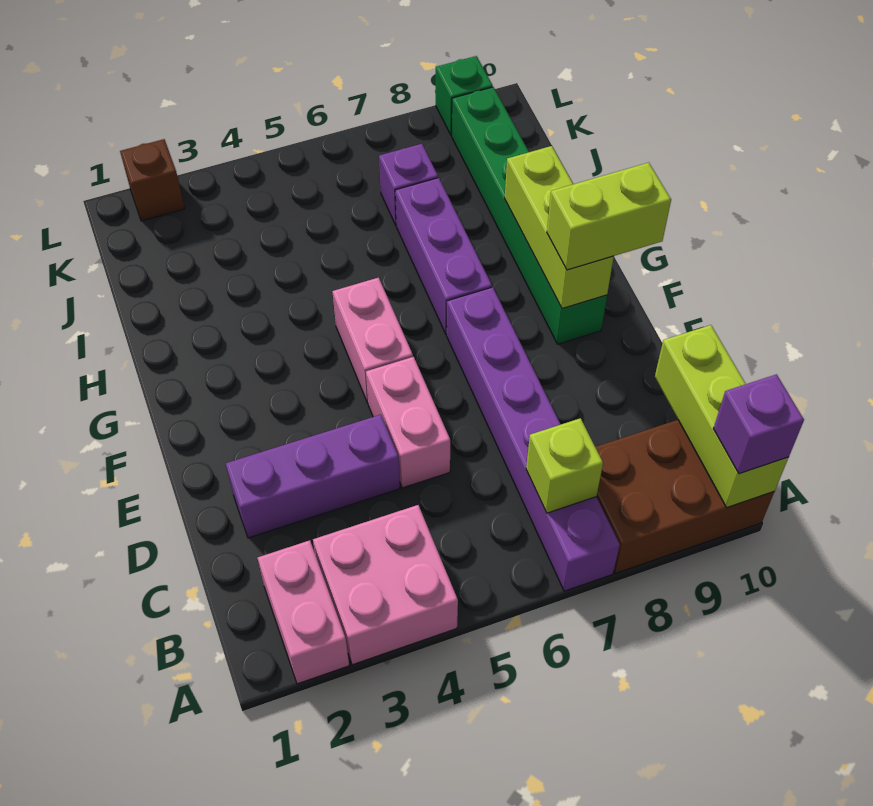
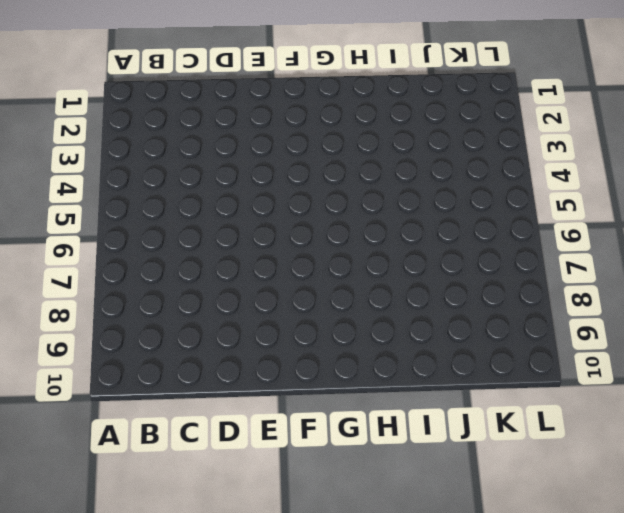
none -> pink 1x2 brick [258,540,349,684]
none -> pink 2x2 brick [313,505,458,665]
none -> purple 1x6 brick [447,287,620,591]

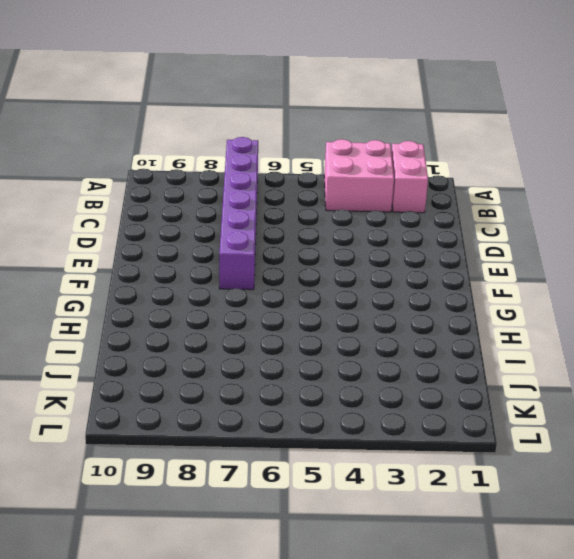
none -> brown 2x3 brick [596,420,774,573]
none -> purple 1x3 brick [226,415,400,538]
none -> pink 1x2 brick [366,357,450,488]

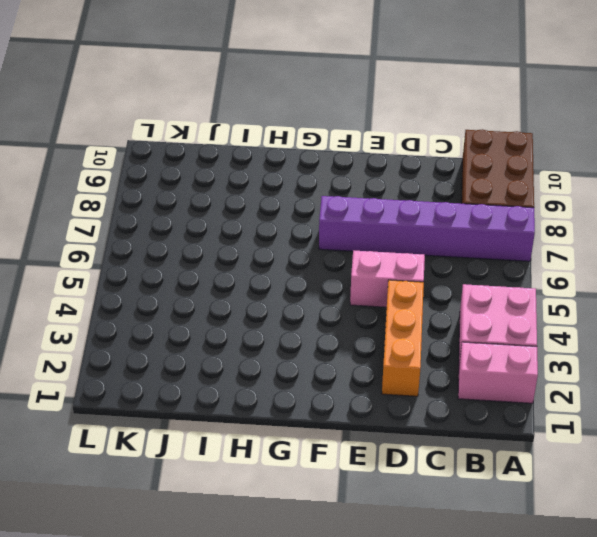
orange 1x3 brick [382,280,424,396] -> purple 1x3 brick [226,415,400,538]
none -> pink 1x2 brick [332,278,413,403]
none -> green 1x6 brick [452,87,607,344]
none -> purple 1x3 brick [395,178,492,334]

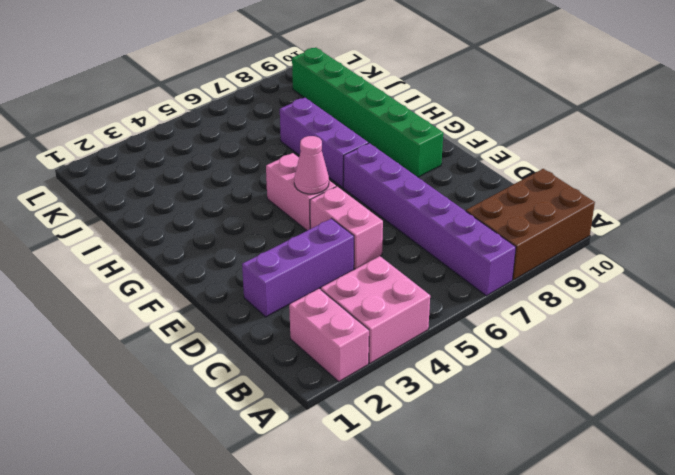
pink 1x1 cone [294,136,329,194] -> none
none -> purple 1x1 brick [379,144,438,225]
none -> brown 1x1 brick [120,139,185,221]
none -> green 1x1 brick [436,56,493,135]

